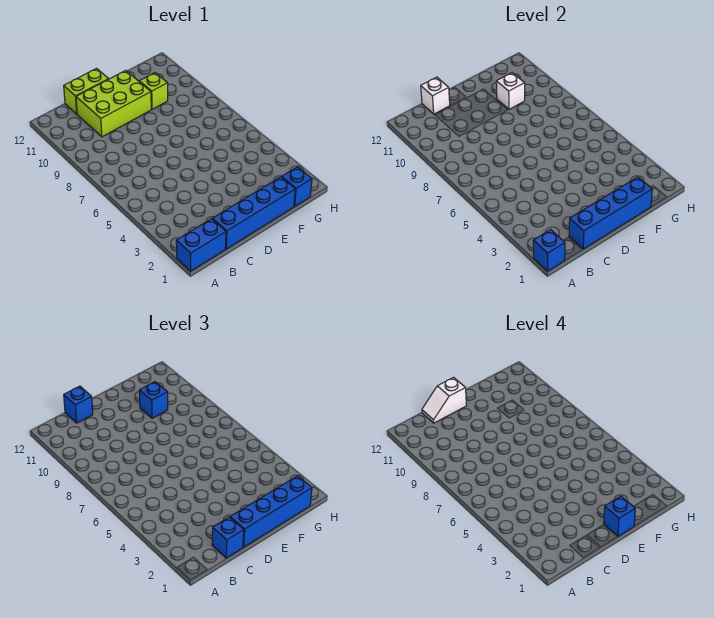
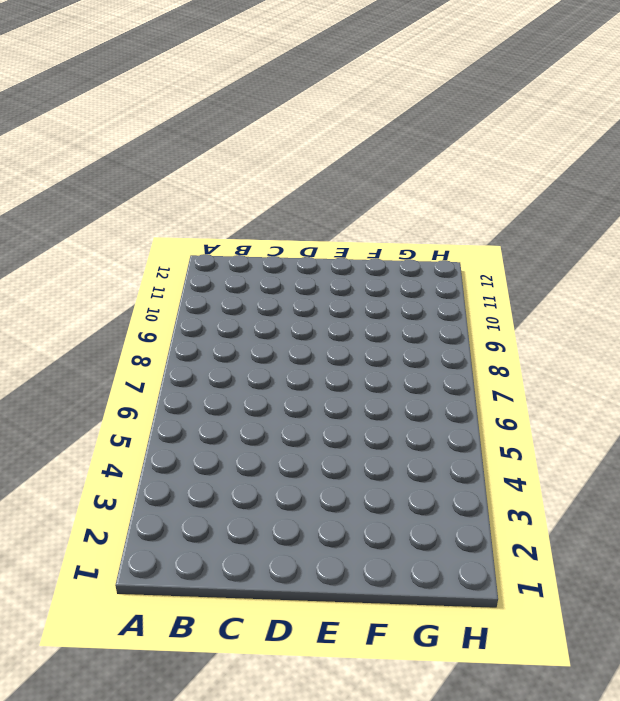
none -> blue 1x2 brick [176,219,226,271]
none -> blue 1x4 brick [213,177,295,249]
none -> lime 2x3 brick [76,71,151,137]

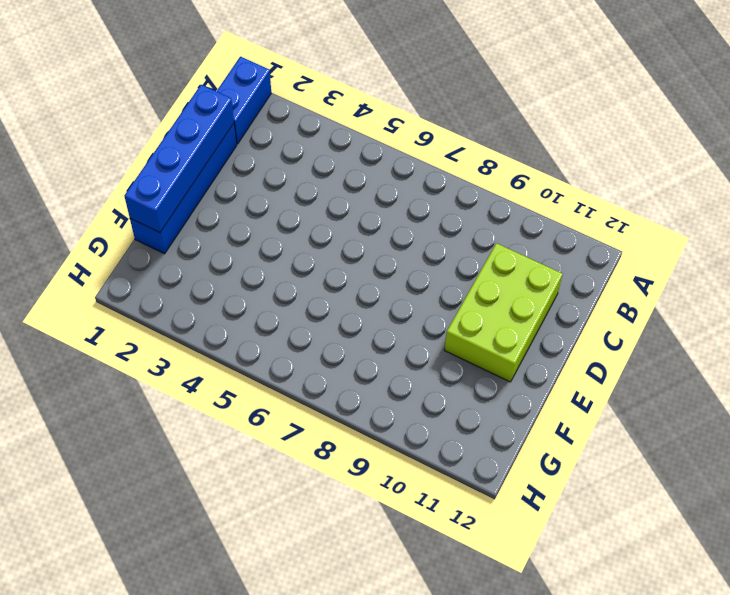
none -> lime 1x2 brick [64,68,108,114]
none -> lime 1x1 brick [139,73,168,109]
none -> blue 1x1 brick [282,167,312,206]

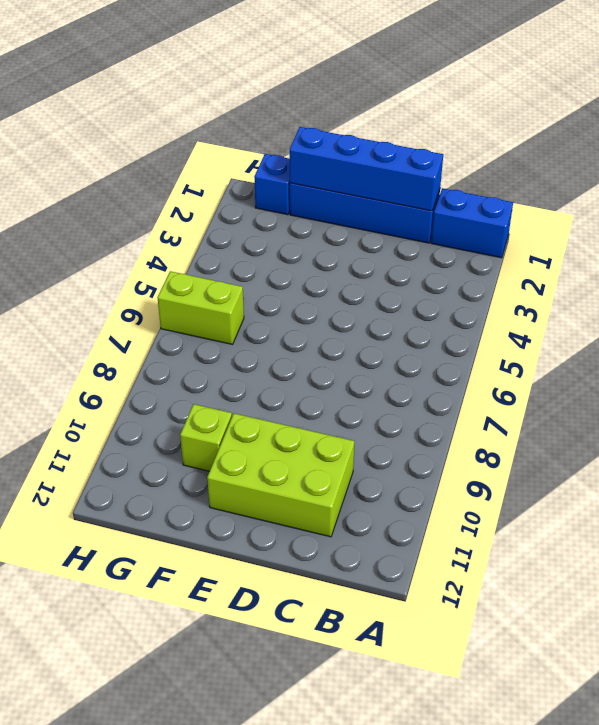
lime 1x2 brick [157,271,244,344] -> lime 1x2 brick moved to [64,68,108,114]
none -> blue 1x1 brick [533,230,565,271]
none -> white 1x1 brick [421,77,450,114]
none -> white 1x1 brick [496,73,525,109]

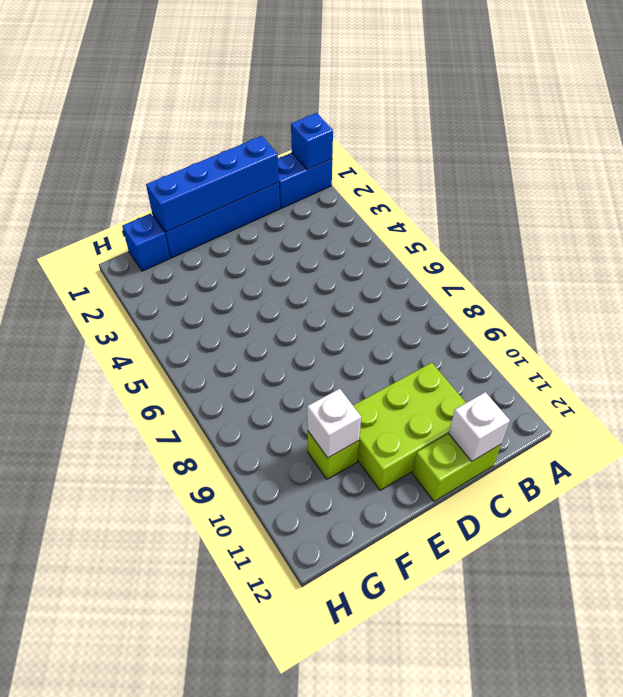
none -> blue 1x1 brick [212,517,244,558]
none -> blue 1x1 brick [64,386,93,423]
none -> blue 1x4 brick [230,476,312,547]

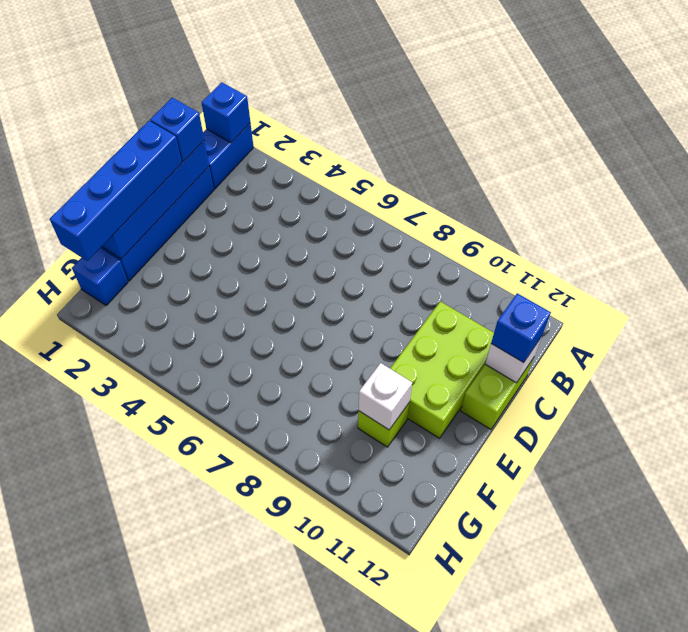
none -> blue 1x1 brick [139,382,168,418]
none -> white 1x2 slope [422,377,466,423]
none -> blue 1x1 brick [604,496,635,537]

